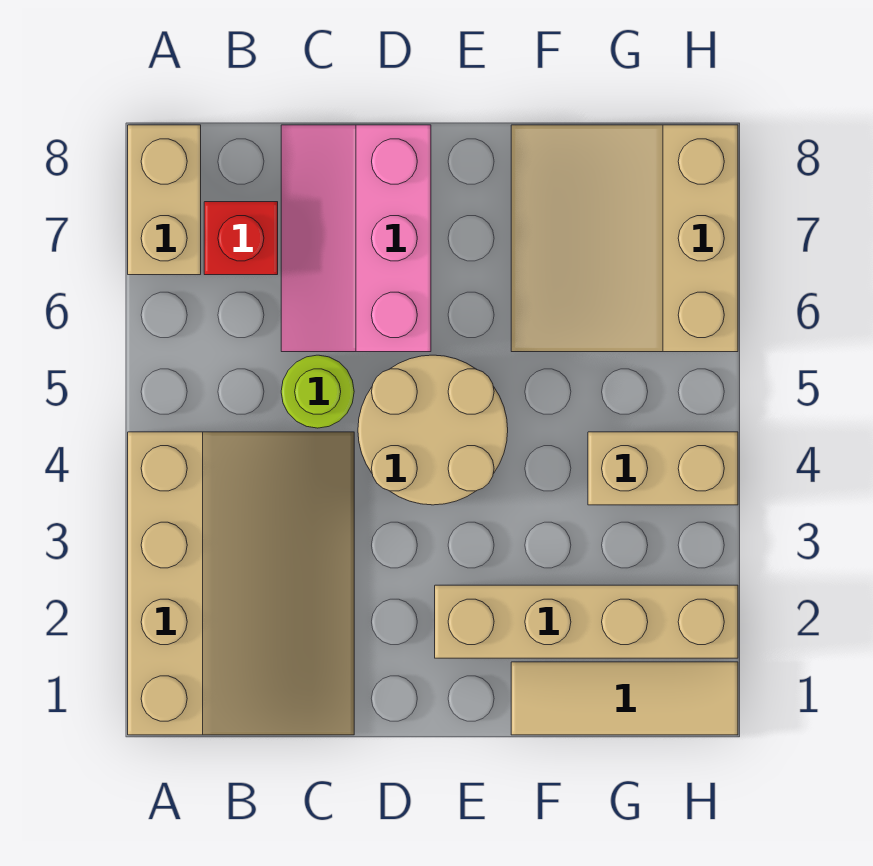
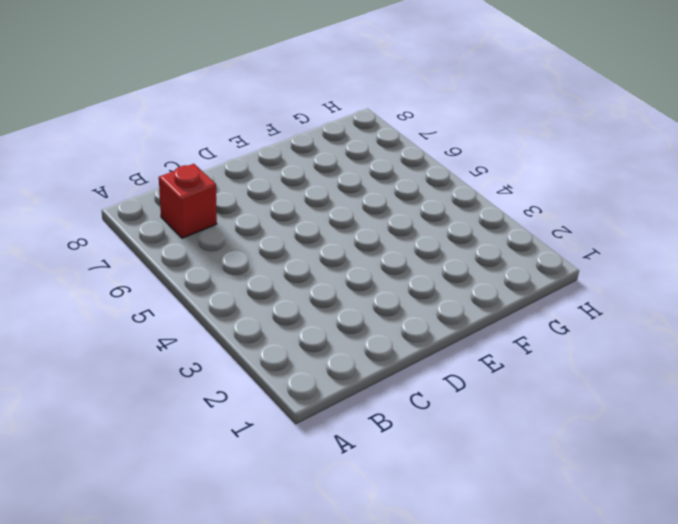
none -> tan 3x4 slope [128,432,354,735]
none -> tan 1x2 brick [128,125,201,275]

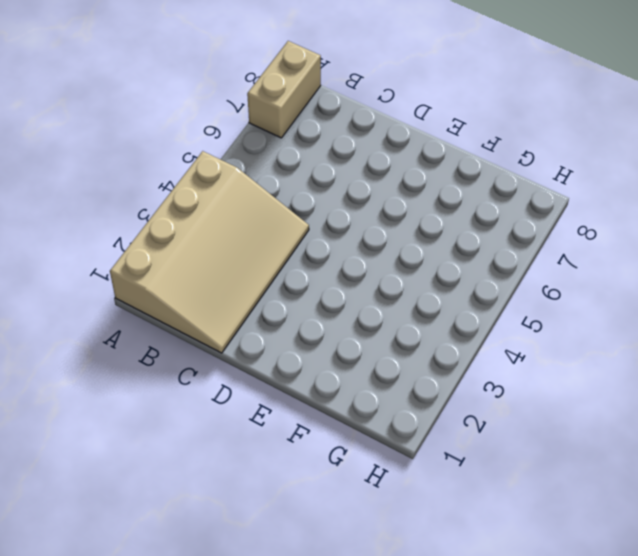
none -> red 1x1 brick [204,202,278,275]
none -> lime 1x1 round brick [281,355,354,428]

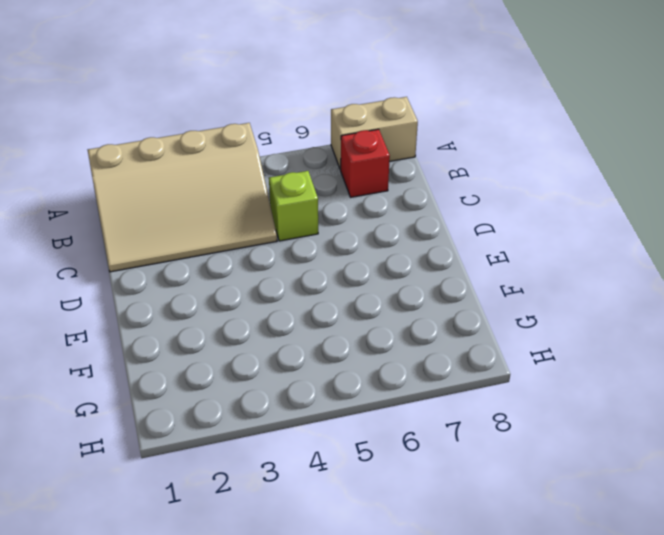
lime 1x1 brick [269,171,318,241] -> lime 1x1 round brick [281,355,354,428]
none -> pink 2x3 slope [281,125,431,352]
none -> tan 2x2 round brick [358,355,508,505]

